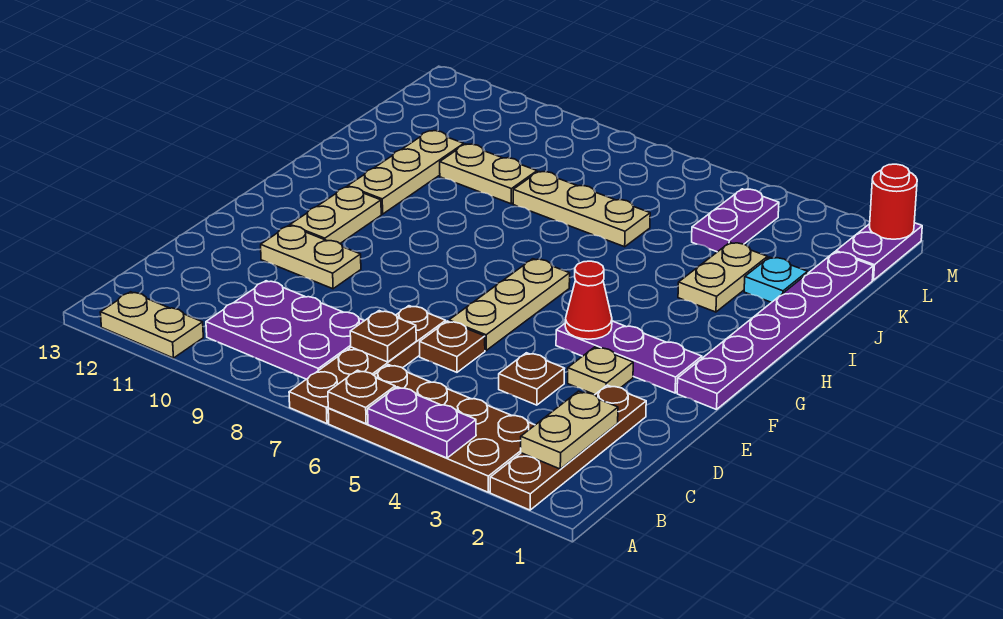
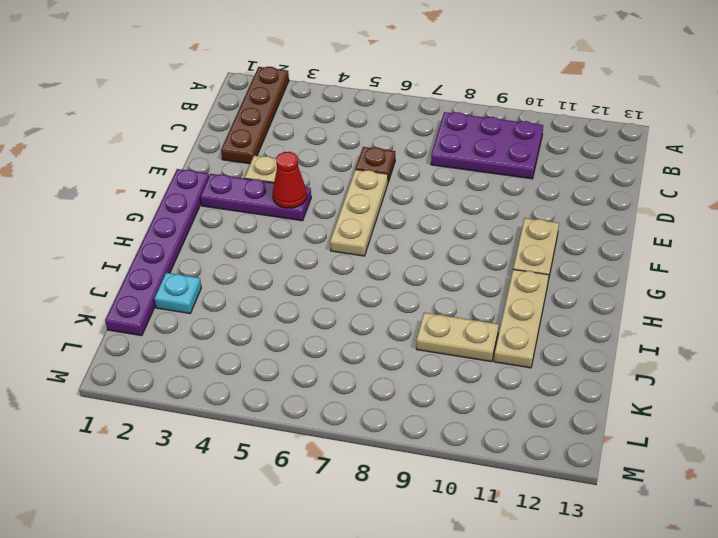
none -> brown 2x4 plate [328,365,535,492]
none -> brown 1x4 plate [289,306,446,423]
none -> tan 1x2 plate [100,292,203,358]

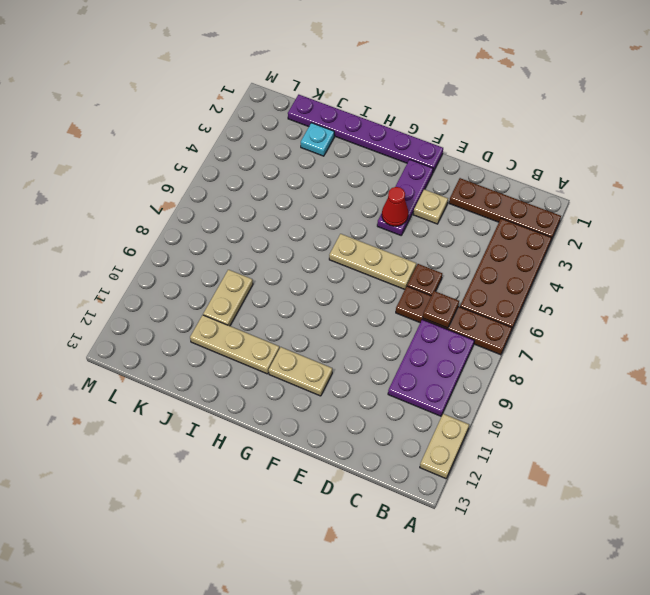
none -> brown 1x1 plate [499,353,565,405]
none -> tan 1x2 plate [261,226,361,289]
none -> tan 1x2 plate [678,243,768,312]

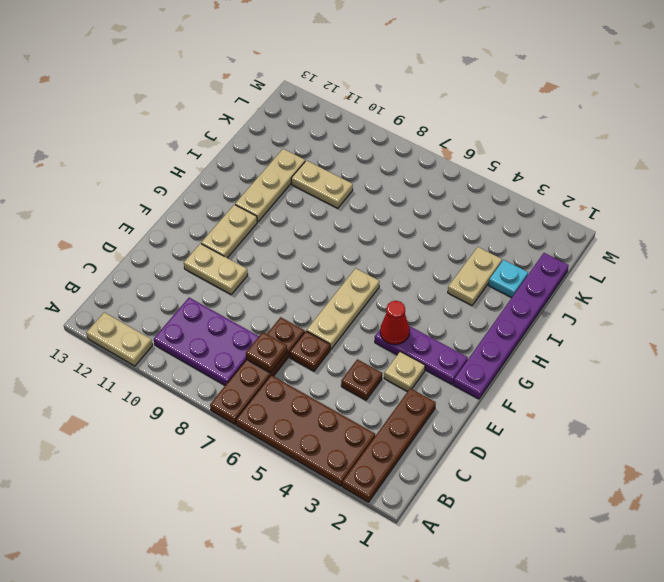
none -> tan 1x3 plate [513,172,650,247]
none -> purple 1x2 plate [692,189,779,252]
none -> purple 1x2 plate [836,223,922,280]

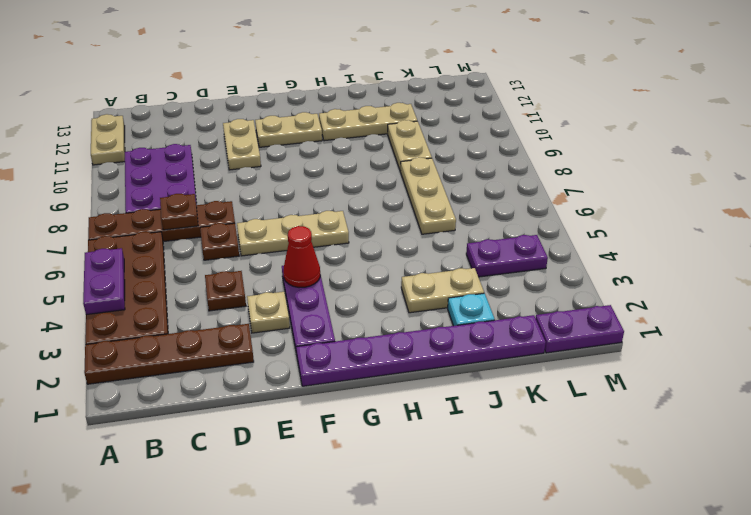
none -> brown 1x1 plate [328,370,395,424]
none -> tan 1x2 plate [521,391,618,469]
none -> red 1x1 round brick [869,164,917,239]

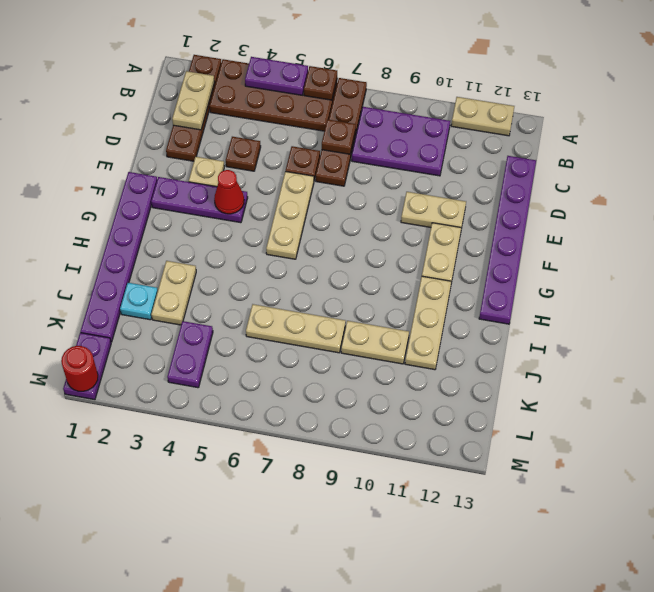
purple 1x6 plate [479,156,536,324] -> none

